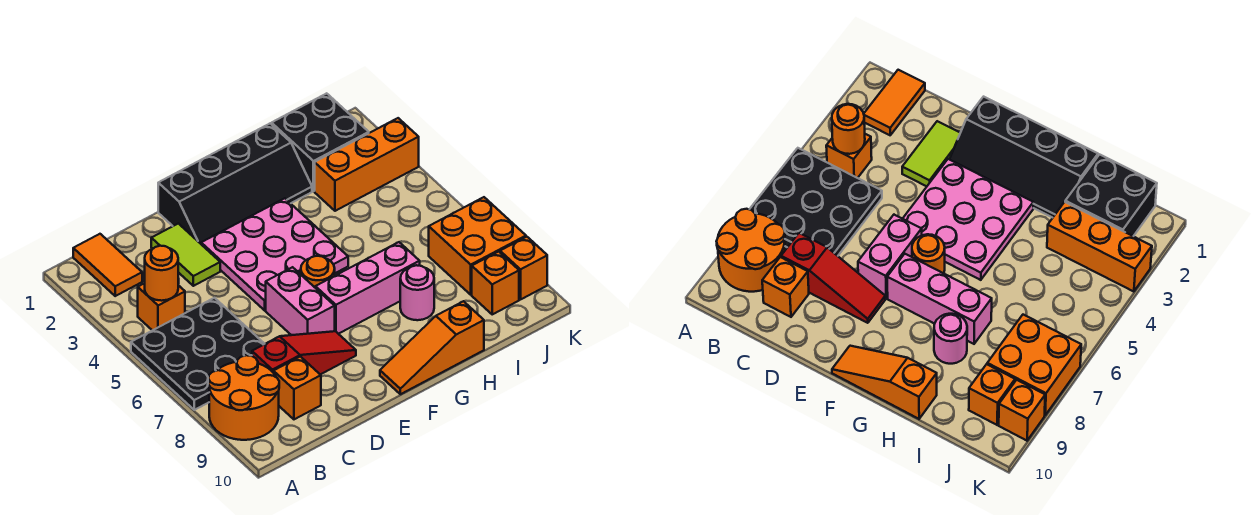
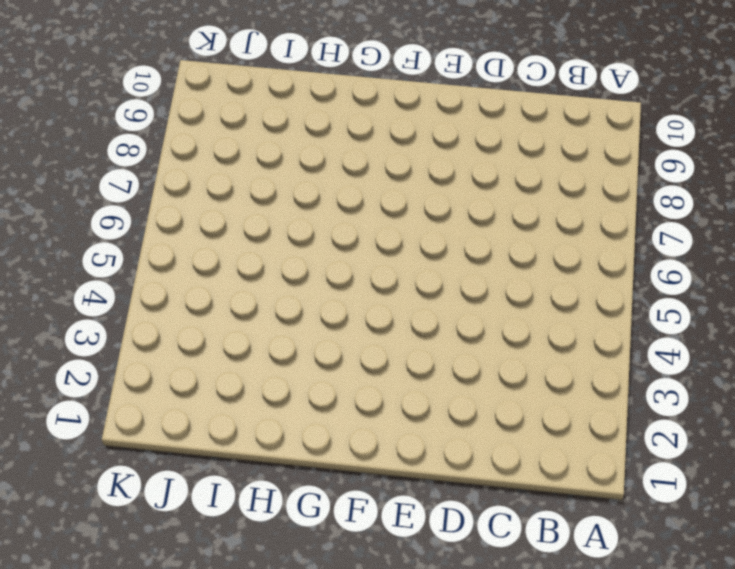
none -> black 3x3 plate [131,298,264,410]
none -> orange 2x2 round brick [208,355,279,440]
none -> orange 1x2 tile [73,234,142,296]

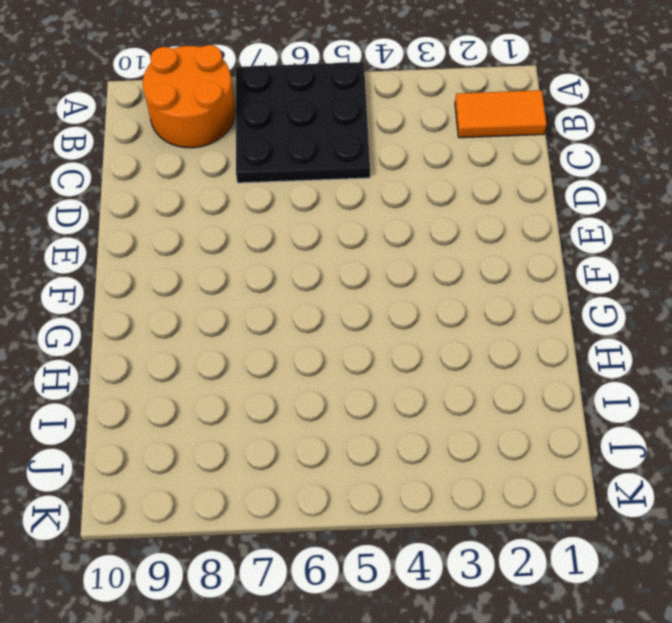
none -> orange 1x1 brick [138,283,185,330]
none -> red 1x3 slope [252,331,356,375]
none -> orange 1x1 brick [273,357,321,419]

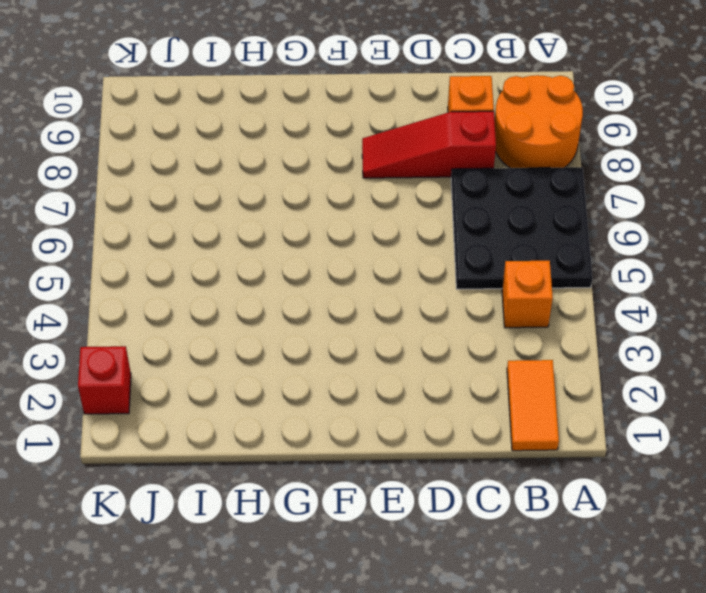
red 1x1 brick [78,346,131,414] -> none
none -> lime 1x2 tile [151,223,220,286]
none -> black 2x4 slope [158,124,312,244]
none -> pink 3x3 plate [201,198,348,310]

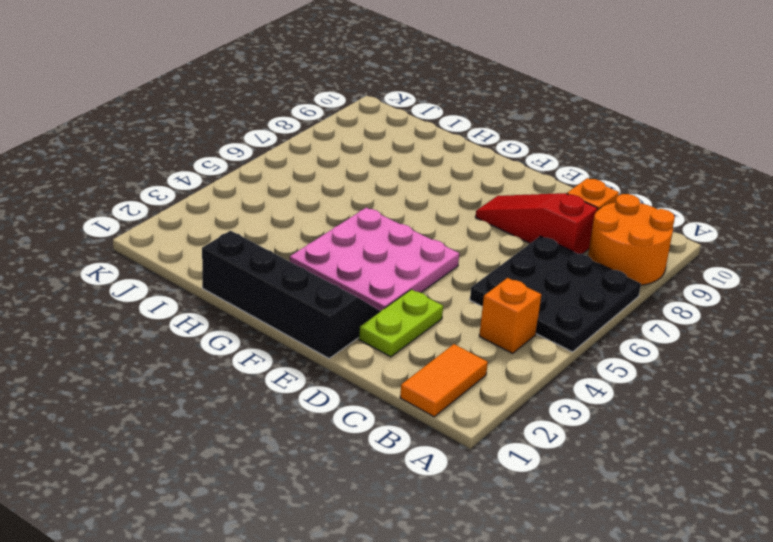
lime 1x2 plate [359,289,443,357] -> lime 1x2 tile [151,223,220,286]
none -> pink 1x2 brick [266,267,335,335]
none -> orange 1x1 round brick [301,256,335,287]
none -> pink 1x3 brick [315,242,420,334]

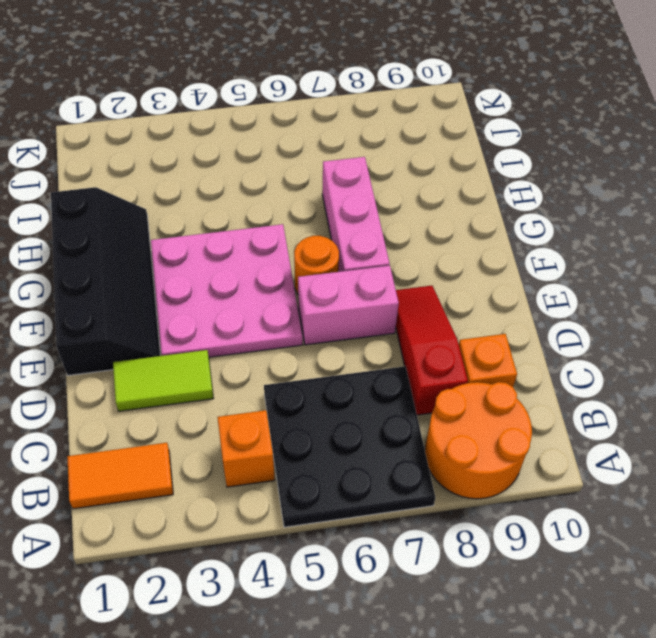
none -> orange 1x3 slope [380,301,484,394]
none -> pink 1x1 round brick [400,265,434,320]
none -> black 2x2 brick [272,93,369,191]

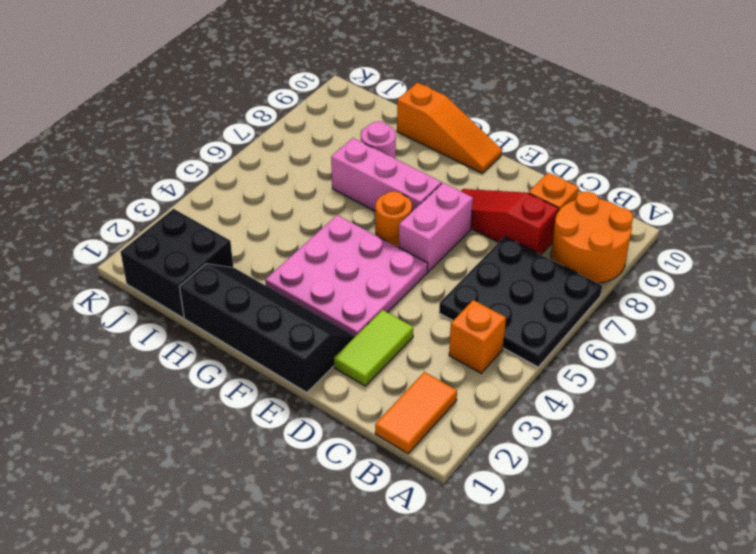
none -> orange 1x3 brick [315,118,419,211]
none -> orange 2x2 brick [429,197,526,295]
none -> orange 1x1 brick [472,252,519,314]

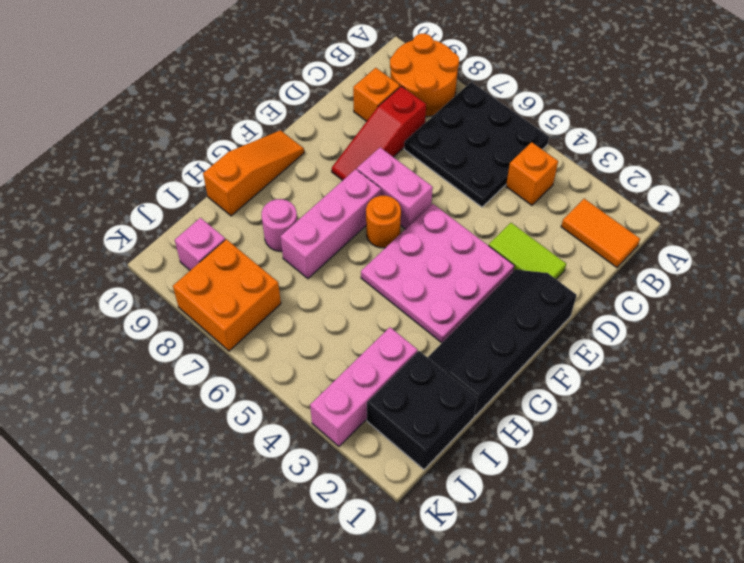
pink 1x3 brick [310,327,418,446] -> orange 1x3 brick [315,118,419,211]
pink 1x1 brick [175,218,225,270] -> orange 1x1 brick [472,252,519,314]
none -> orange 1x1 brick [500,237,547,299]
none -> orange 1x1 round brick [145,246,178,301]

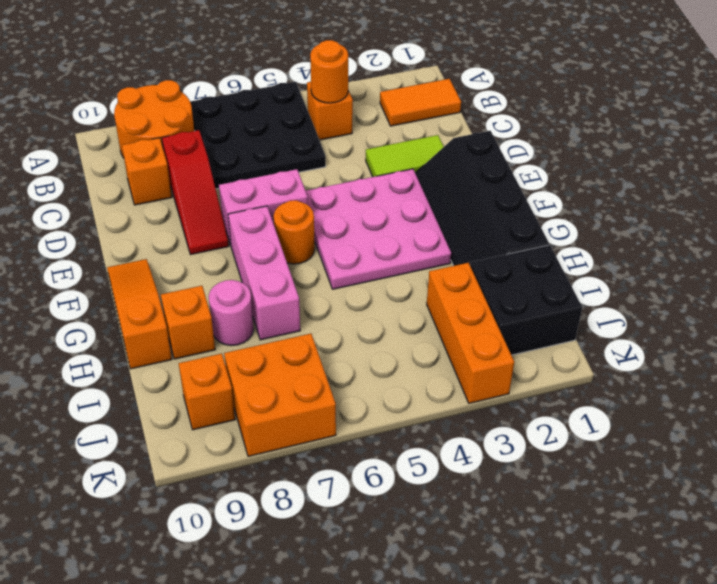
orange 1x1 brick [161,286,215,359] -> orange 1x1 brick moved to [500,237,547,299]

